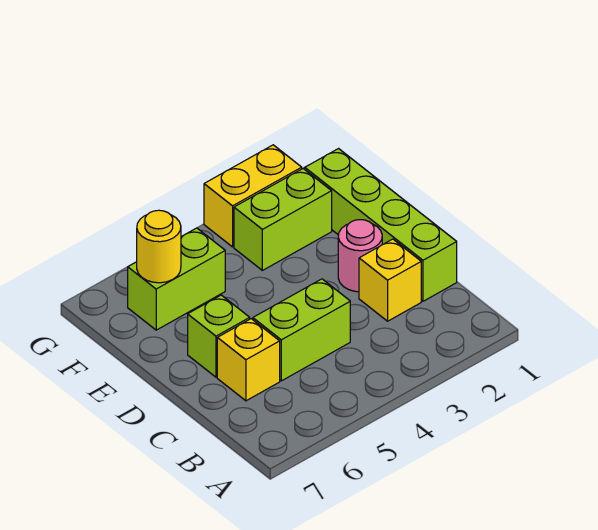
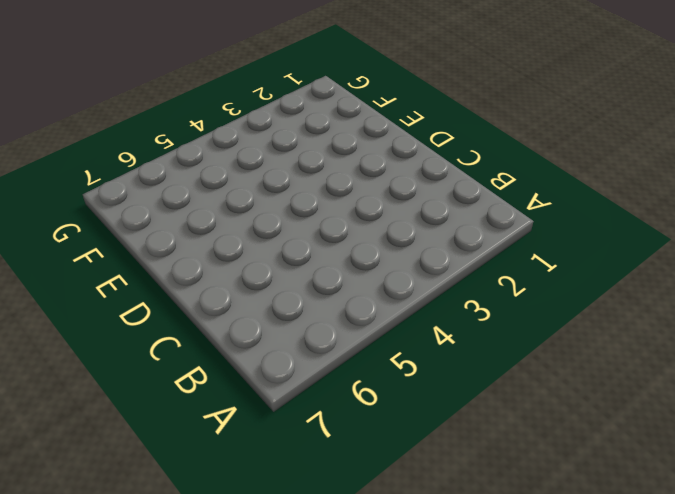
none -> lime 1x4 brick [305,149,457,301]
none -> yellow 1x1 brick [359,239,421,321]

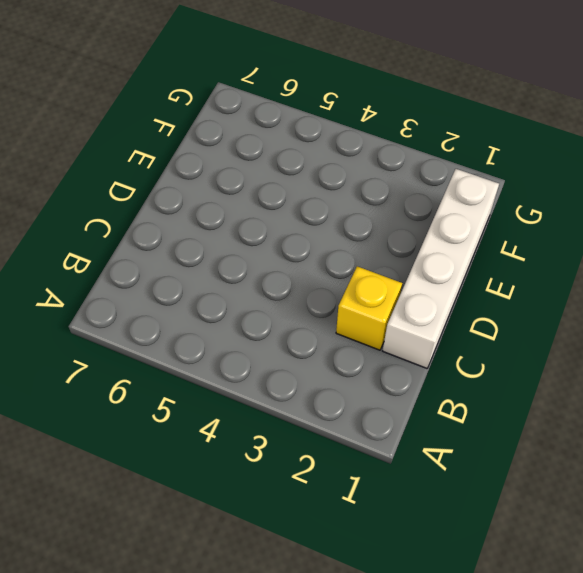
white 1x4 brick [383,169,499,368] -> lime 1x4 brick [305,149,457,301]
none -> lime 1x2 brick [253,279,350,381]
none -> yellow 1x1 brick [217,319,280,401]

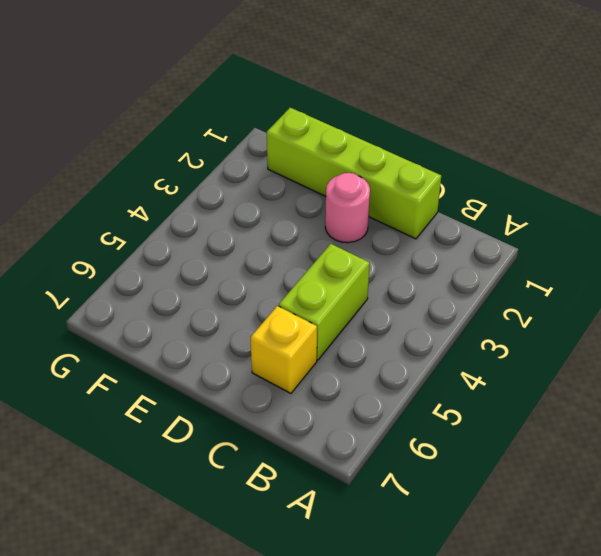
none -> yellow 1x1 brick [359,239,421,321]
none -> lime 1x1 brick [188,295,250,377]

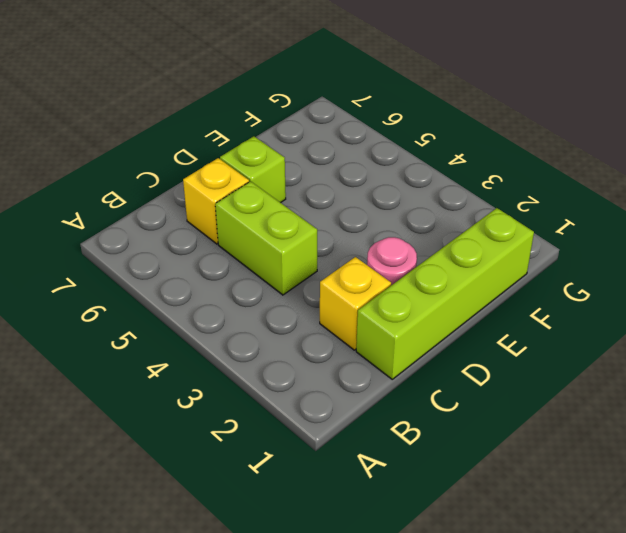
none -> lime 1x2 brick [234,169,332,270]
none -> lime 1x2 brick [128,228,225,330]

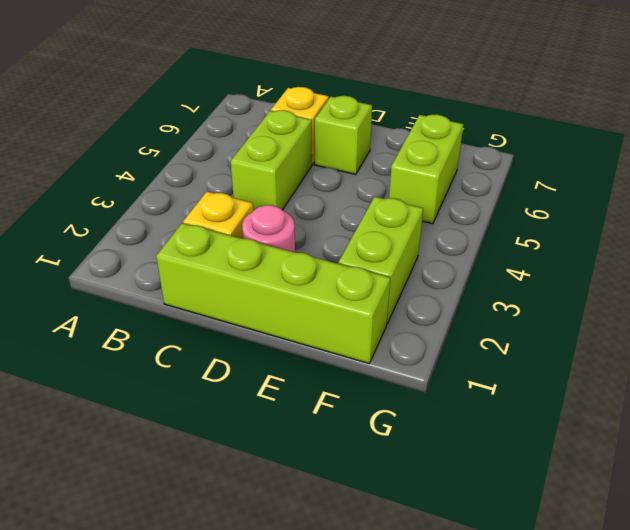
none -> yellow 1x2 brick [204,145,302,247]
none -> yellow 1x1 round brick [137,210,181,283]

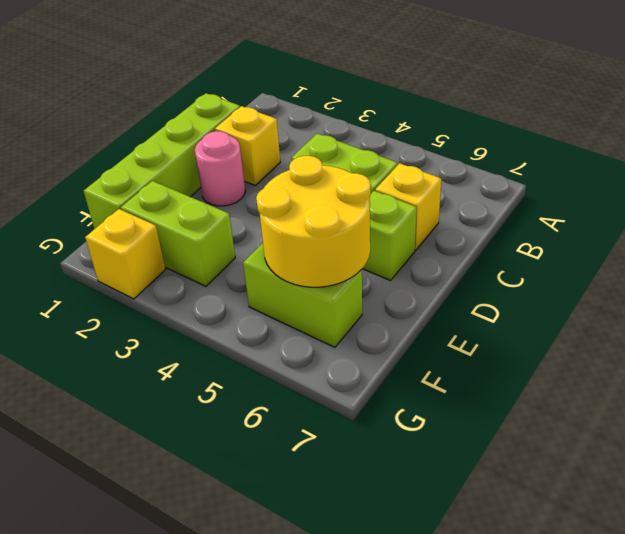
yellow 2x2 round brick [256,156,371,287] -> yellow 1x1 round brick [137,210,181,283]
yellow 1x1 brick [85,209,165,299] -> yellow 1x2 brick [204,145,302,247]

